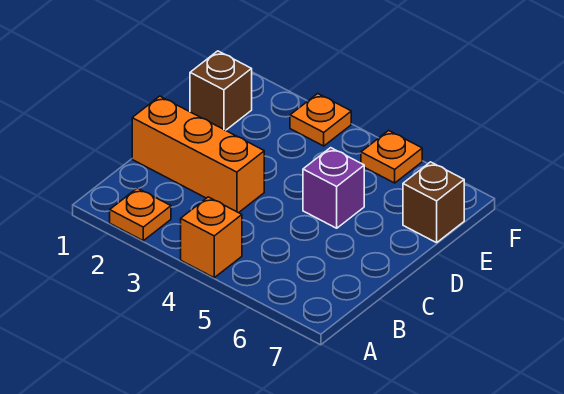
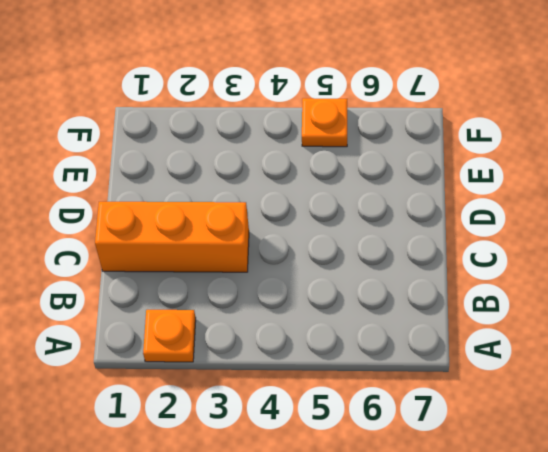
none -> orange 1x1 brick [181,197,242,278]
none -> purple 1x1 brick [303,148,364,228]

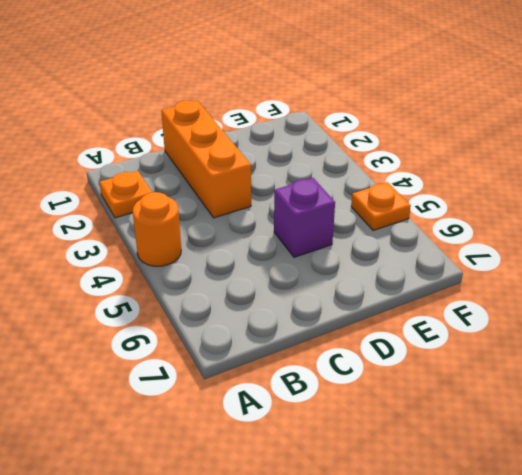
orange 1x1 round brick [133,192,181,266] -> orange 1x1 brick [181,197,242,278]
none -> brown 1x1 brick [190,51,252,130]
none -> brown 1x1 brick [403,162,464,243]

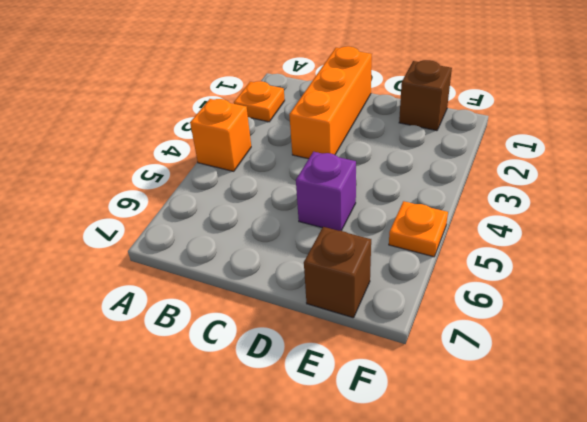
none -> orange 1x1 plate [290,94,351,146]

